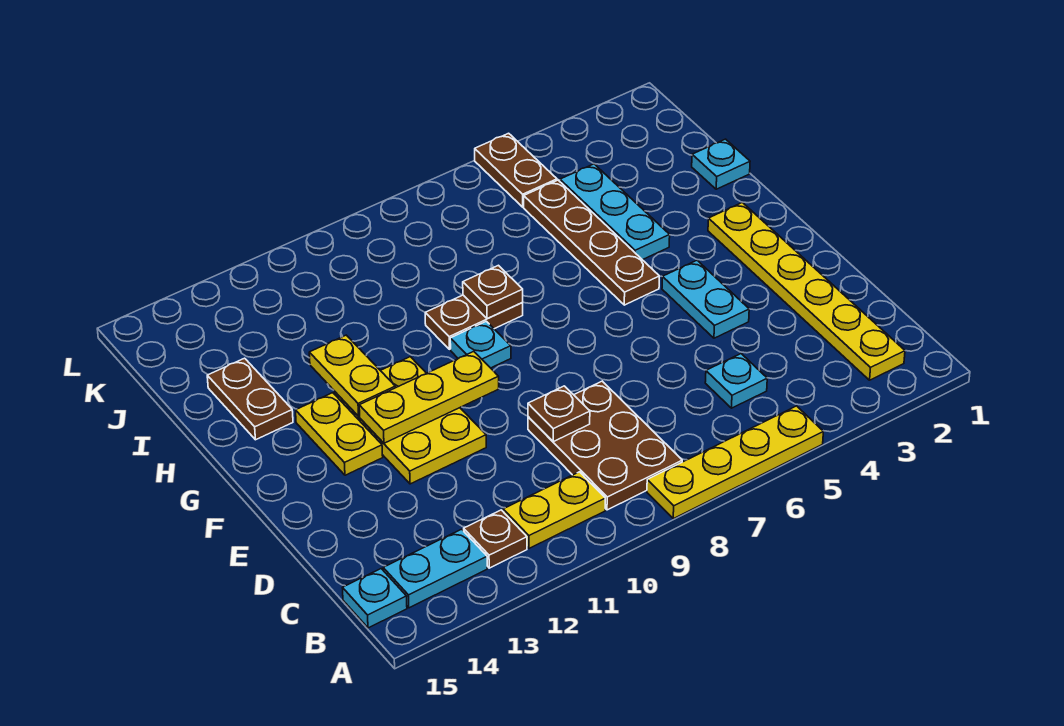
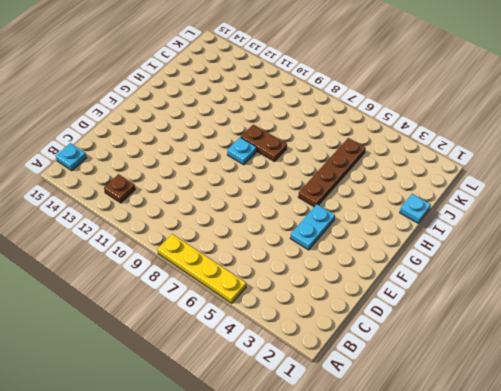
none -> yellow 1x6 plate [708,203,905,380]
none -> brown 2x3 plate [528,381,682,510]
none -> yellow 1x2 plate [503,472,605,548]

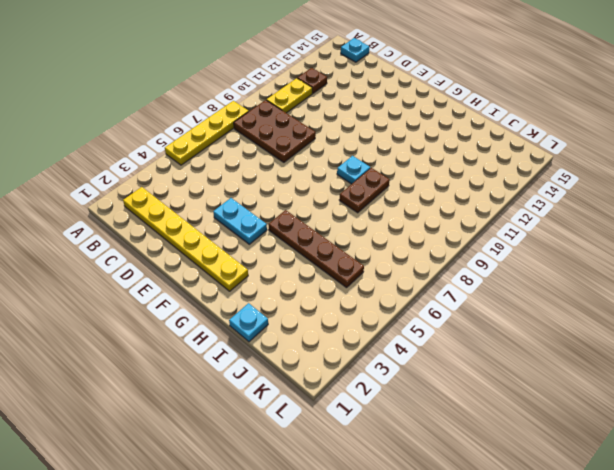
none -> cyan 1x2 plate [383,529,487,608]
none -> cyan 1x1 plate [705,354,767,408]
none -> yellow 2x3 plate [335,357,486,484]

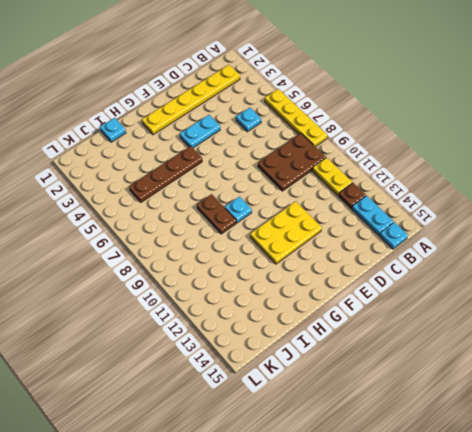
none -> yellow 1x2 plate [296,393,383,475]
none -> cyan 1x3 plate [560,164,670,260]
none -> brown 1x2 plate [207,358,293,440]

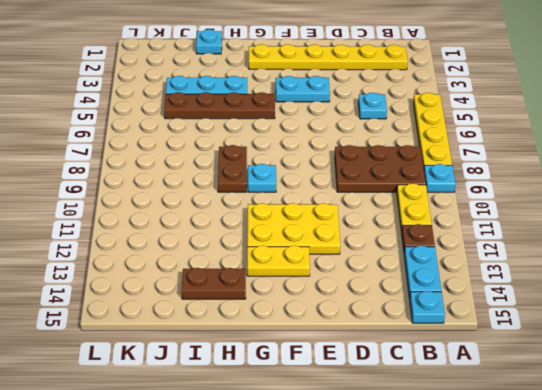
cyan 1x1 plate [424,164,456,192] -> none
none -> brown 1x2 plate [475,133,557,207]
none -> brown 1x1 plate [528,386,590,442]
none -> yellow 1x3 plate [359,351,499,443]

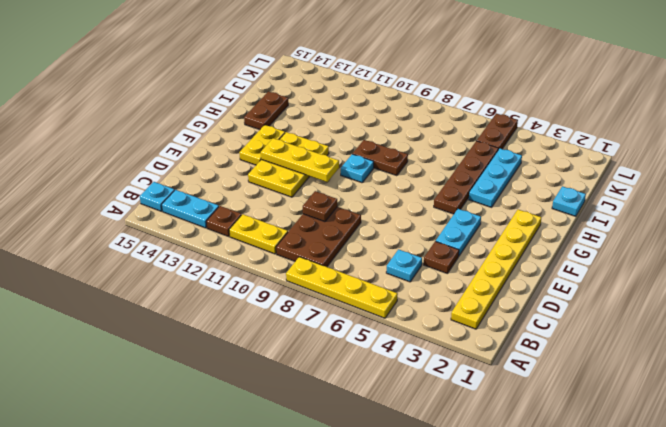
brown 1x1 plate [424,241,459,274] -> brown 1x1 plate moved to [463,265,523,319]
none -> yellow 1x2 plate [309,335,395,416]

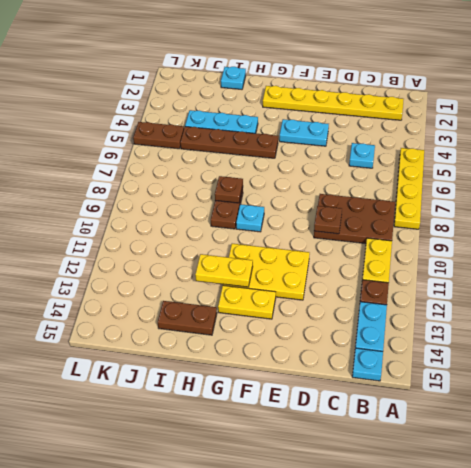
none -> yellow 1x3 plate [359,351,499,443]

